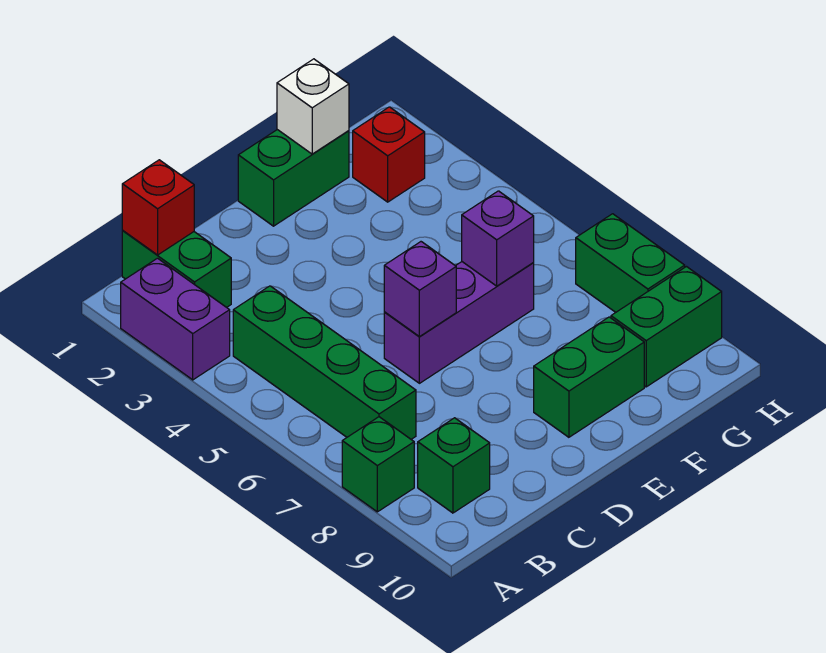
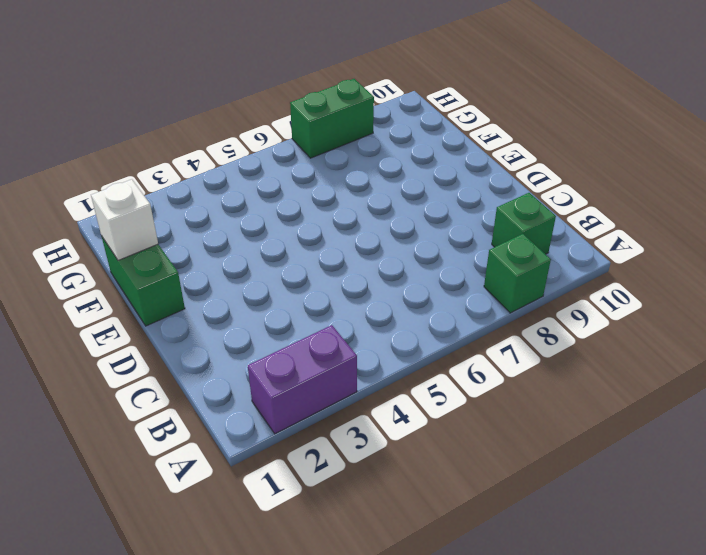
none -> green 1x2 brick [122,231,231,307]
none -> green 1x4 brick [233,286,416,439]
none -> purple 1x3 brick [384,262,534,383]

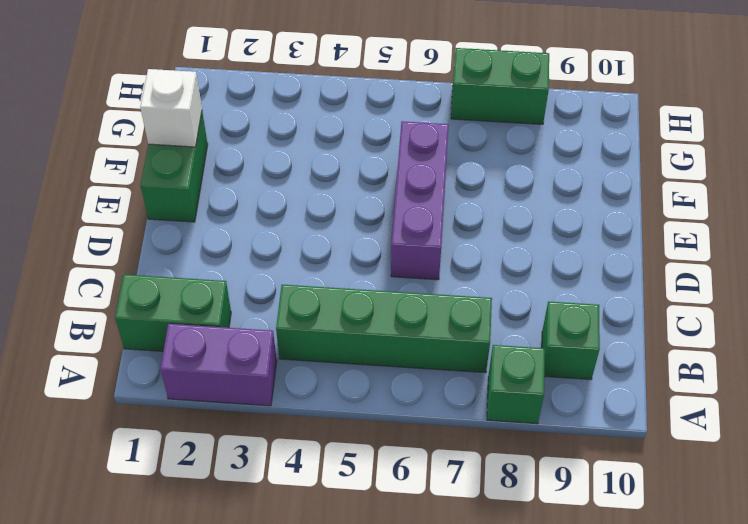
none -> green 1x2 brick [534,317,644,437]
none -> red 1x1 brick [353,107,425,202]
none -> green 1x2 brick [611,267,722,387]

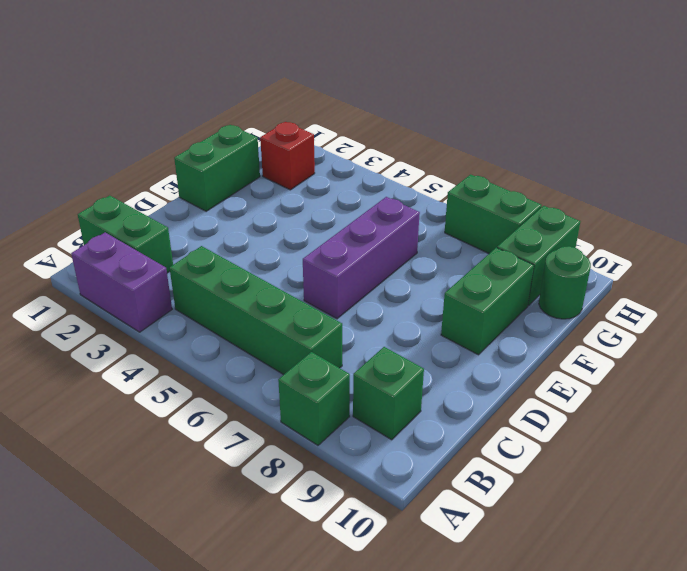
green 1x1 round brick [539,246,591,319] -> none
none -> red 1x1 brick [122,160,194,255]
none -> purple 1x1 brick [384,242,456,337]
none -> white 1x1 brick [277,59,349,154]

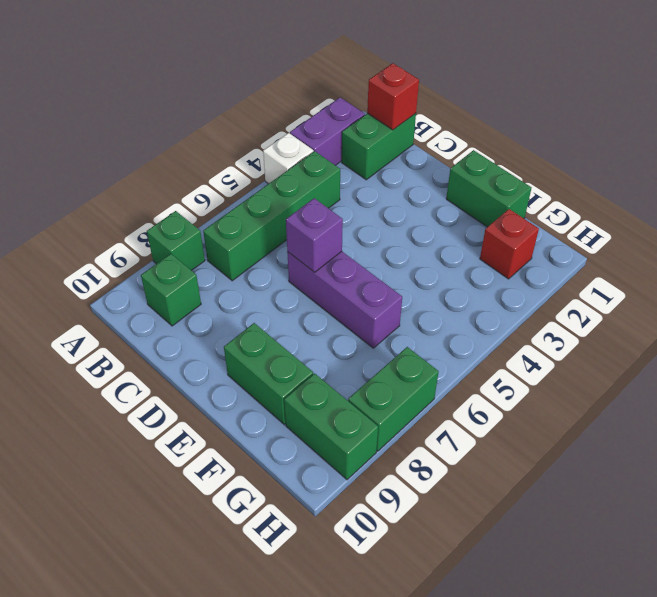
white 1x1 brick [263,133,314,184] -> white 1x1 brick moved to [277,59,349,154]
none -> purple 1x1 brick [462,191,534,286]

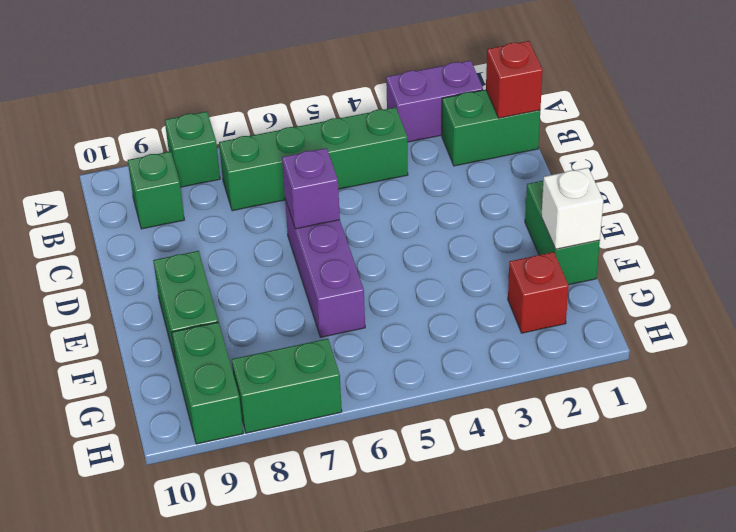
none -> purple 1x1 brick [462,191,534,286]

